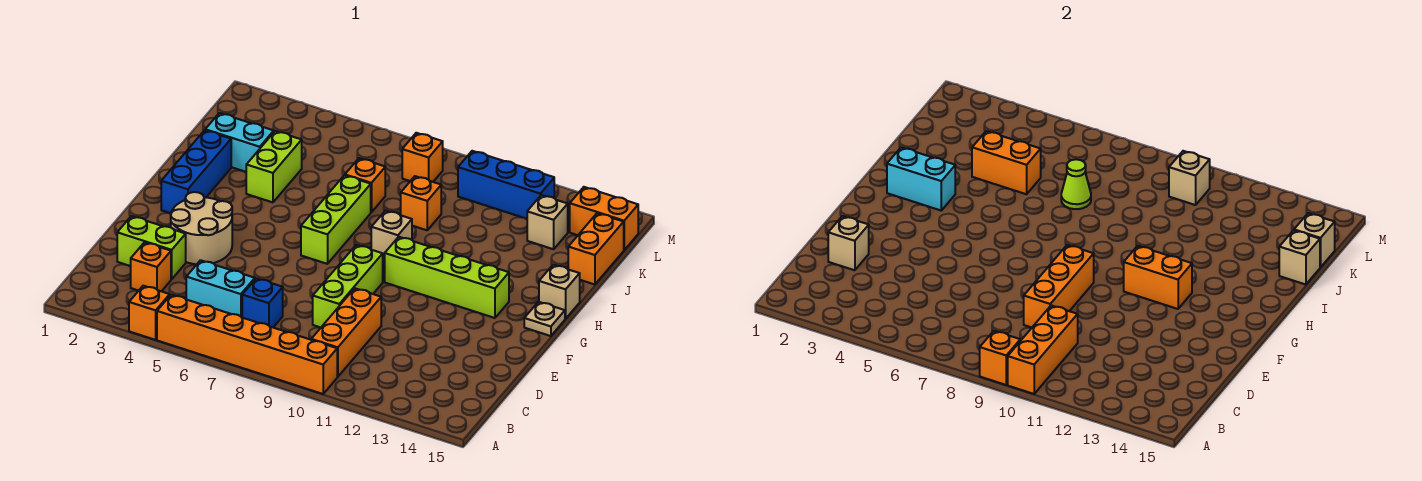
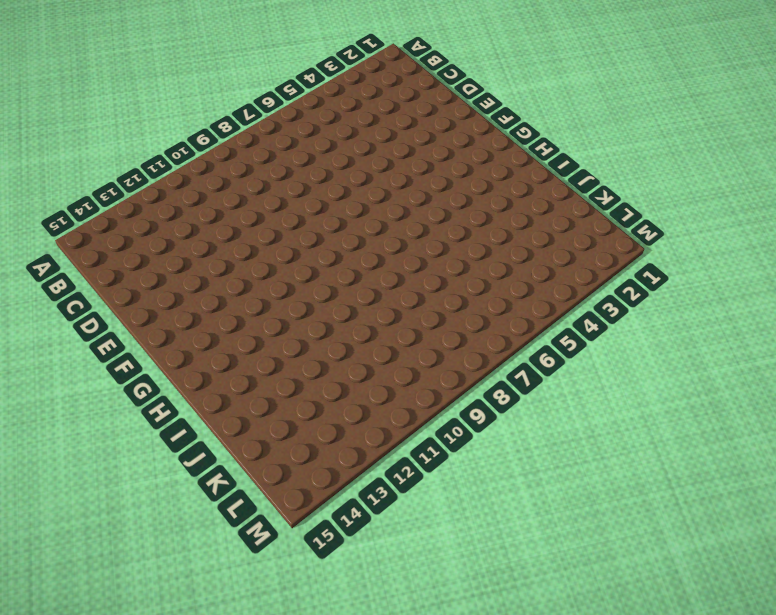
none -> orange 1x1 brick [129,286,170,340]
none -> orange 1x6 brick [157,295,337,394]
none -> orange 1x3 brick [311,288,381,377]
none -> orange 1x1 brick [131,242,171,291]

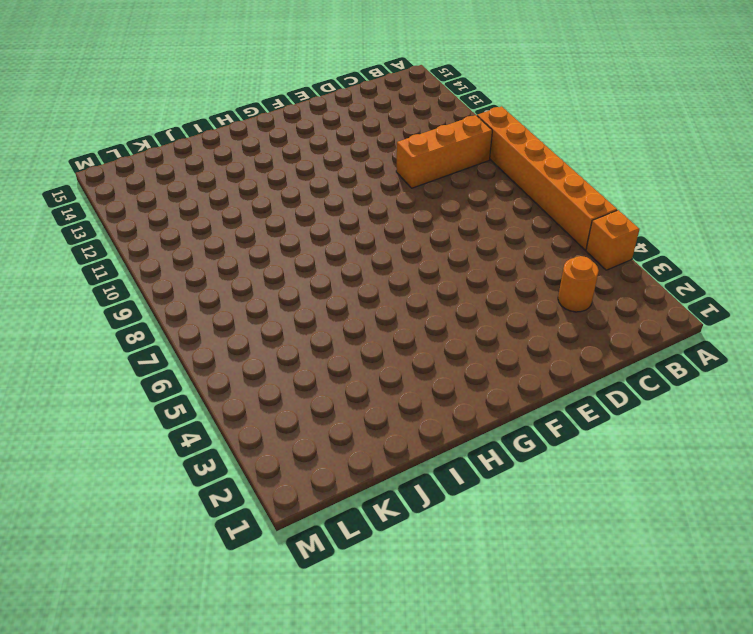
orange 1x1 round brick [558,256,599,312] -> orange 1x1 brick [131,242,171,291]
none -> cyan 1x2 brick [186,260,255,317]
none -> blue 1x1 brick [242,278,283,327]
none -> lime 1x2 brick [117,216,186,279]
none -> lime 1x3 brick [313,245,383,328]

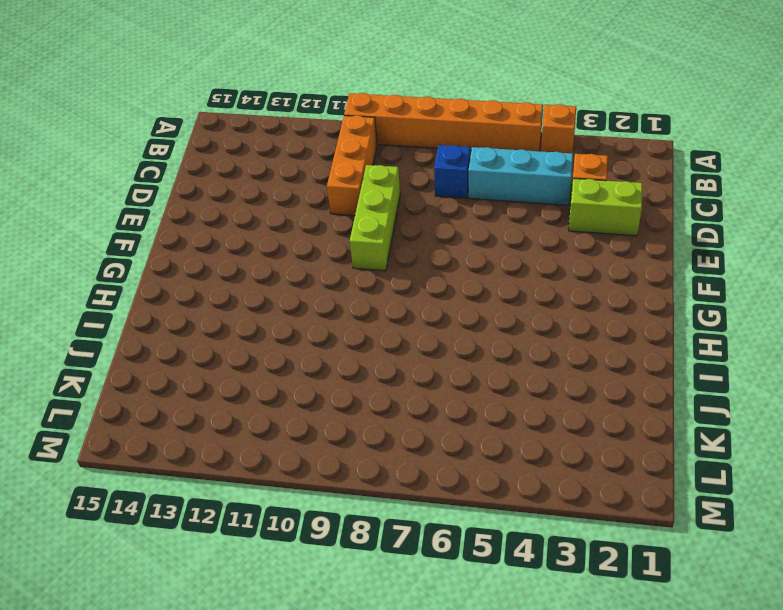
cyan 1x3 brick [469,147,573,205] -> cyan 1x2 brick [186,260,255,317]
none -> tan 2x2 round brick [171,192,232,264]
none -> blue 1x3 brick [161,130,231,213]
none -> lime 1x3 brick [301,175,371,264]
none -> lime 1x4 brick [385,237,509,318]

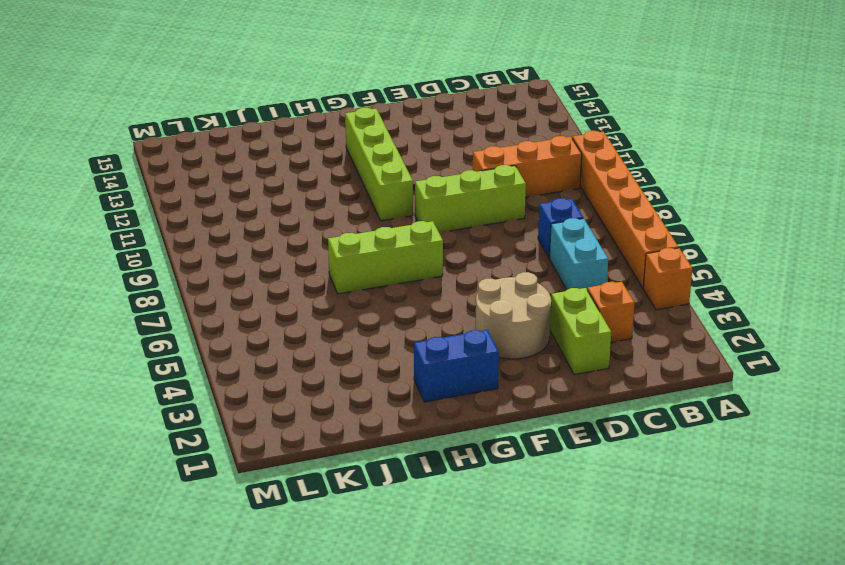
blue 1x2 brick [414,330,499,402] -> blue 1x3 brick [161,130,231,213]
none -> tan 1x1 plate [524,302,565,336]
none -> tan 1x1 brick [371,211,412,261]
none -> tan 1x1 brick [539,265,580,319]
none -> lime 1x2 brick [246,131,302,202]

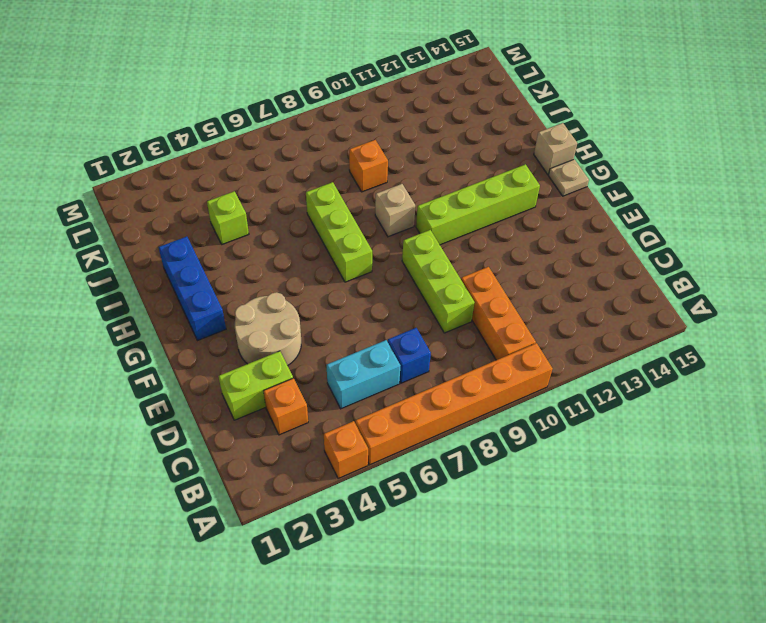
lime 1x1 brick [207,191,249,244] -> lime 1x2 brick [246,131,302,202]
none -> cyan 1x2 brick [205,113,274,172]
none -> orange 1x1 brick [345,158,385,212]
none -> orange 1x2 brick [568,213,624,285]
none -> tan 1x1 brick [527,195,568,249]

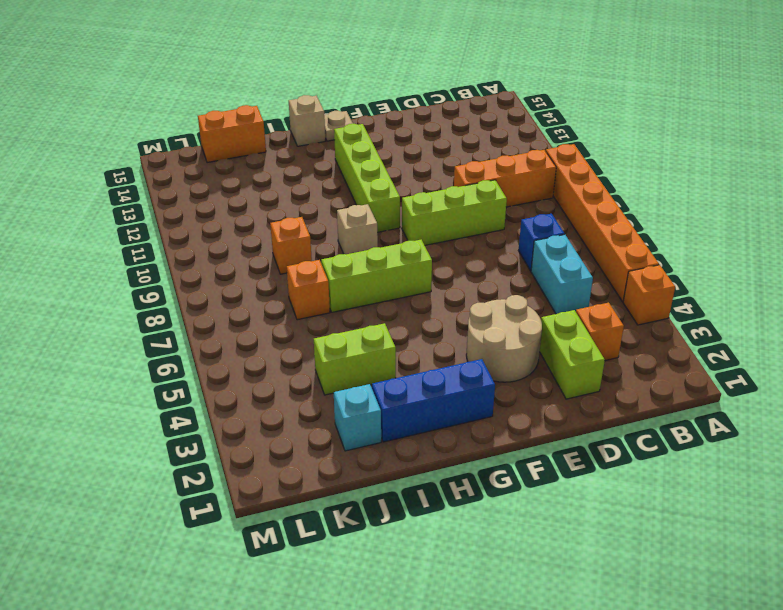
cyan 1x1 brick [334,384,381,451] -> cyan 1x2 brick [205,113,274,172]
none -> tan 1x1 brick [527,195,568,249]
none -> orange 1x1 brick [402,133,443,182]
none -> blue 1x3 brick [458,151,554,219]
none -> orange 1x2 brick [570,187,638,250]

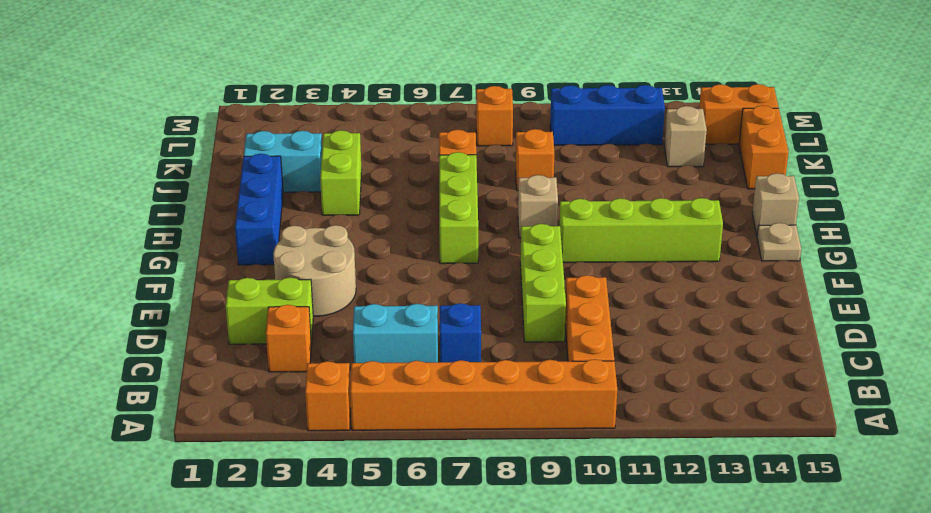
none -> orange 1x1 brick [980,331,1020,385]
none -> orange 1x3 brick [1008,305,1078,394]
none -> tan 1x1 brick [828,216,869,270]
none -> orange 1x3 brick [1024,245,1094,328]

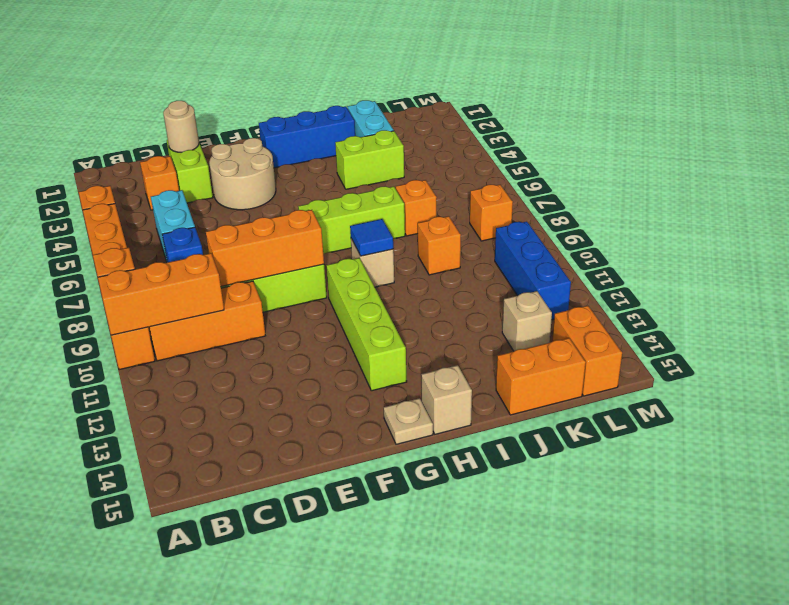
tan 1x1 round brick [163,101,199,152] -> tan 1x1 brick [828,216,869,270]
blue 1x1 tile [350,219,393,256] -> none
none -> orange 1x2 brick [1124,246,1192,309]
none -> cyan 1x2 brick [887,147,955,210]
none -> orange 1x2 brick [972,131,1041,194]
none -> lime 1x1 cone [1061,159,1091,209]

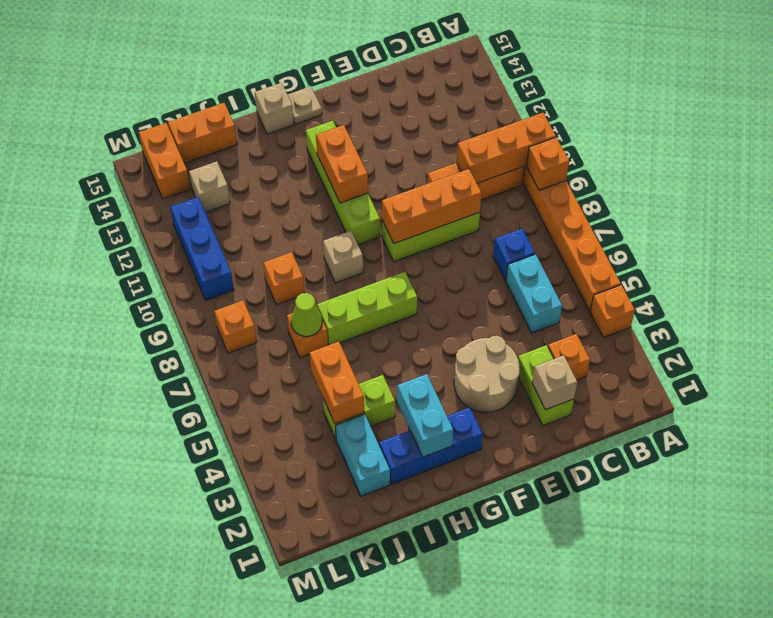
none -> tan 1x1 brick [1279,230,1320,285]
none -> tan 1x1 brick [1294,213,1335,267]
none -> tan 1x1 brick [1169,151,1210,205]

